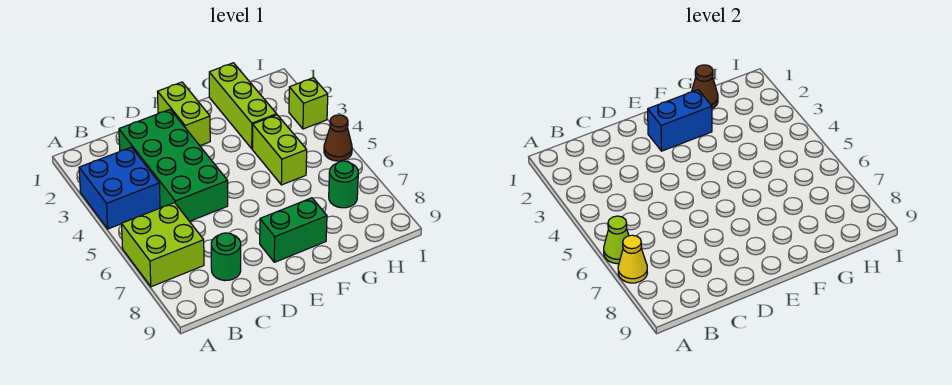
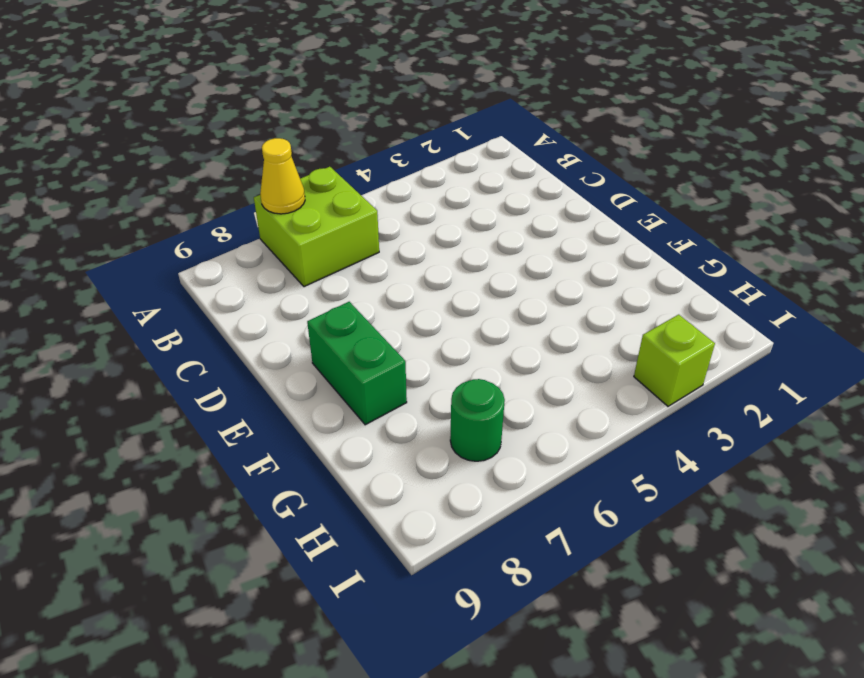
none -> blue 2x2 brick [79,147,160,229]
none -> green 2x4 brick [119,109,228,221]
none -> green 1x1 round brick [211,233,241,281]

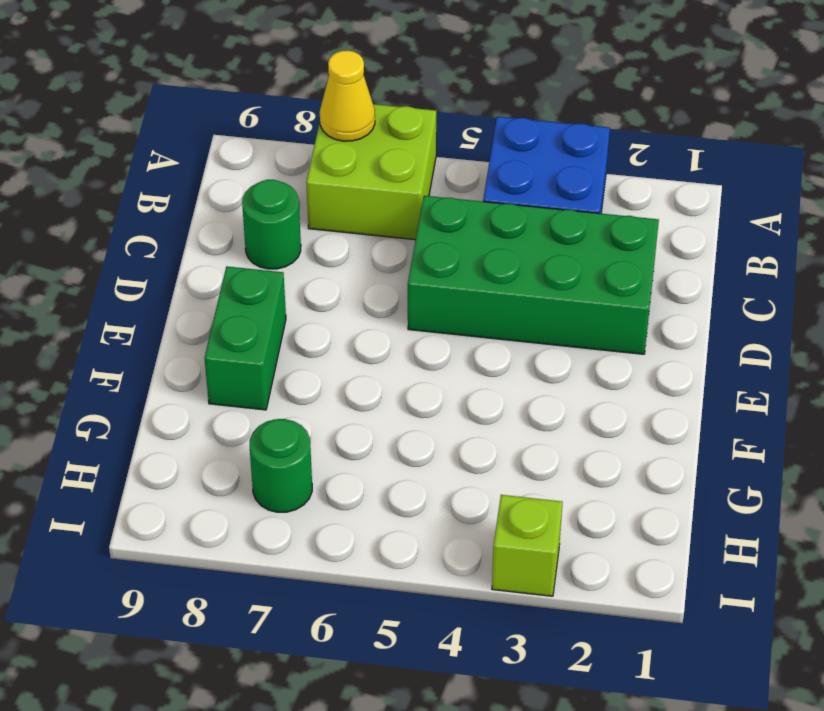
none -> lime 1x2 brick [158,82,210,146]
none -> lime 1x3 brick [209,63,277,149]
none -> lime 1x2 brick [252,115,307,185]

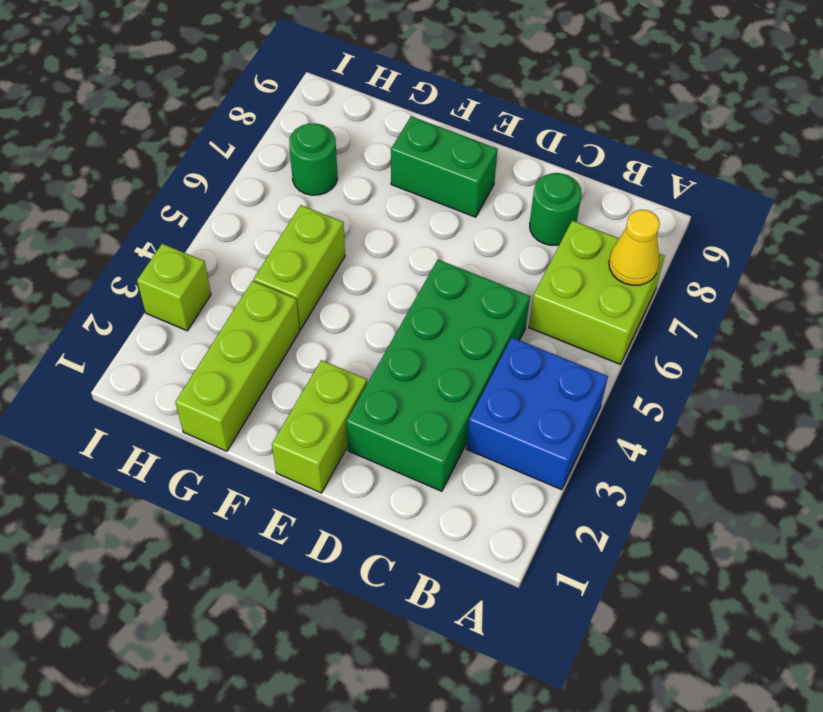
none -> brown 1x1 cone [324,115,352,161]
none -> lime 1x1 cone [604,216,629,264]
none -> blue 1x2 brick [648,90,712,151]

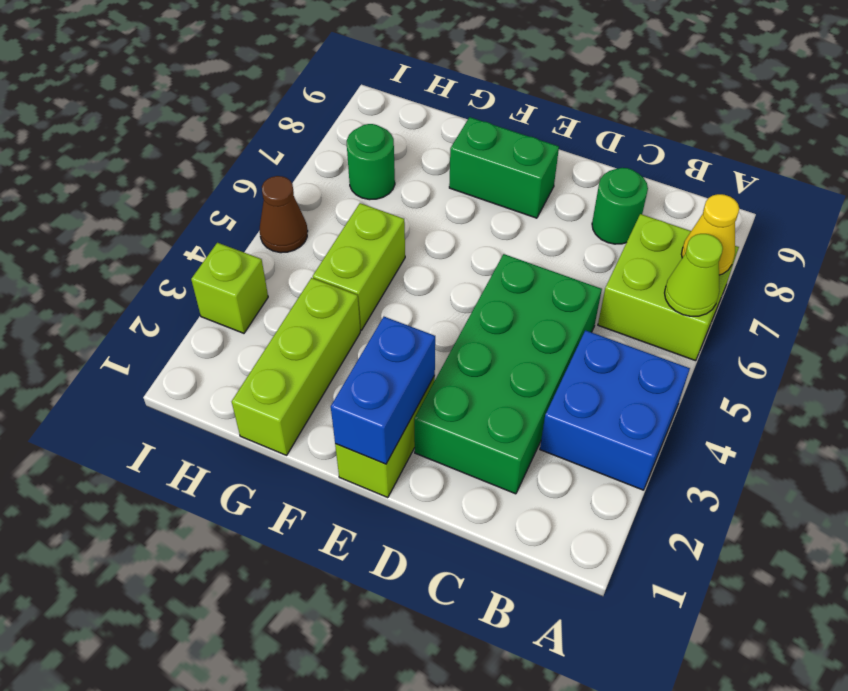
blue 1x2 brick [331,317,435,464] -> blue 1x2 brick turned to [648,90,712,151]
none -> brown 1x1 cone [692,65,718,109]

